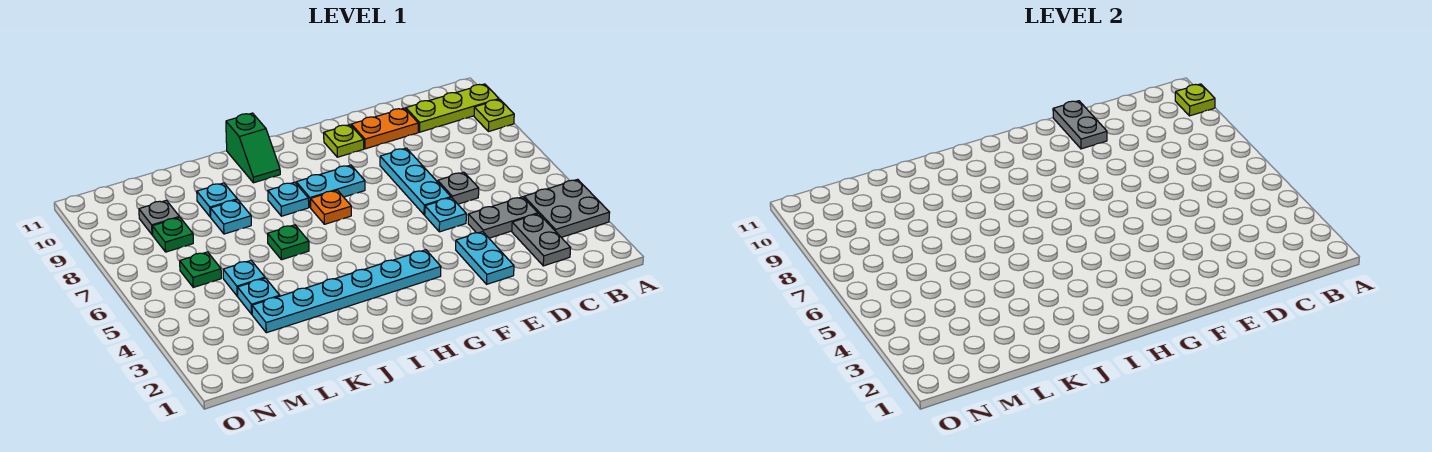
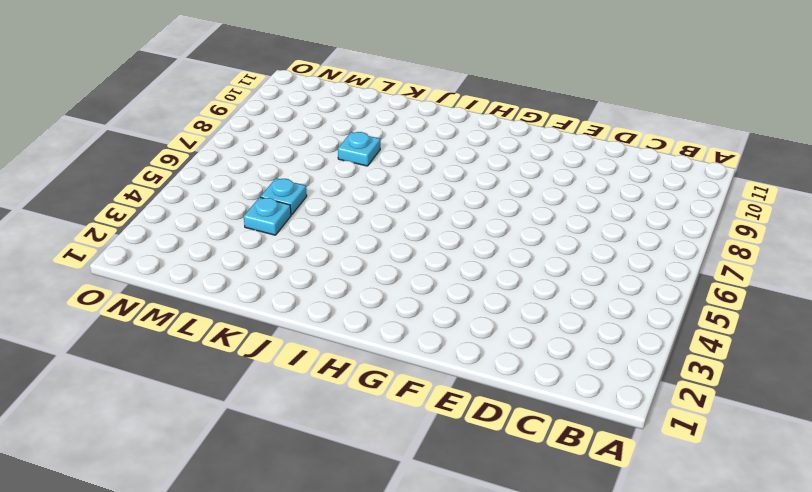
none -> grey 2x2 plate [524,179,610,237]
none -> lime 1x1 plate [474,99,514,132]
none -> lime 1x3 plate [406,84,499,132]

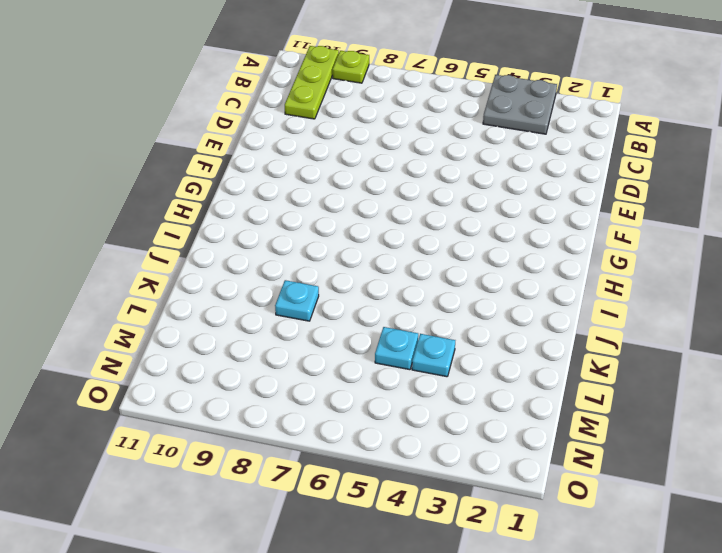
none -> grey 1x2 plate [512,214,571,266]
none -> grey 1x2 plate [468,197,538,238]
none -> grey 1x1 plate [438,172,479,204]

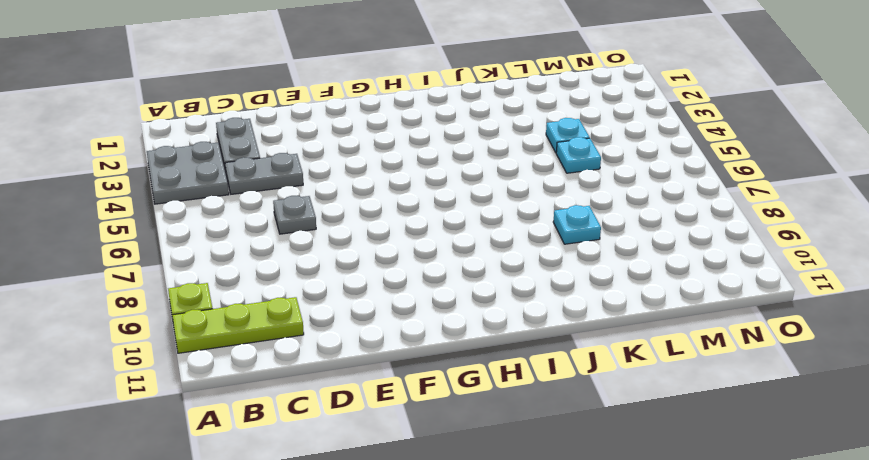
none -> orange 1x2 plate [351,108,418,149]
none -> cyan 1x2 plate [456,232,514,284]
none -> cyan 1x1 plate [425,198,466,232]

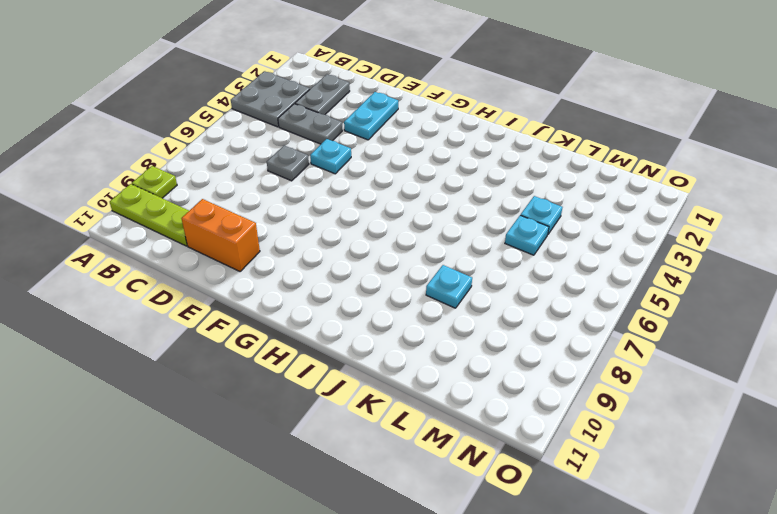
orange 1x2 brick [181,199,260,272] -> orange 1x2 plate [351,108,418,149]
none -> cyan 1x3 plate [380,148,451,215]
none -> lime 1x1 plate [324,125,364,157]
none -> cyan 1x6 plate [252,250,441,333]

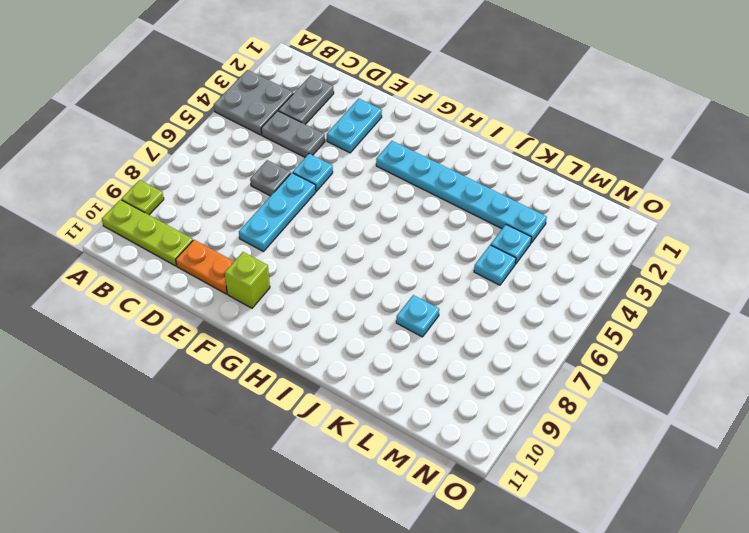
lime 1x1 brick [225,252,270,308] -> lime 1x1 plate [324,125,364,157]
none -> cyan 1x2 plate [296,165,365,207]
none -> orange 1x1 plate [311,190,351,224]
none -> cyan 1x1 plate [268,182,309,216]

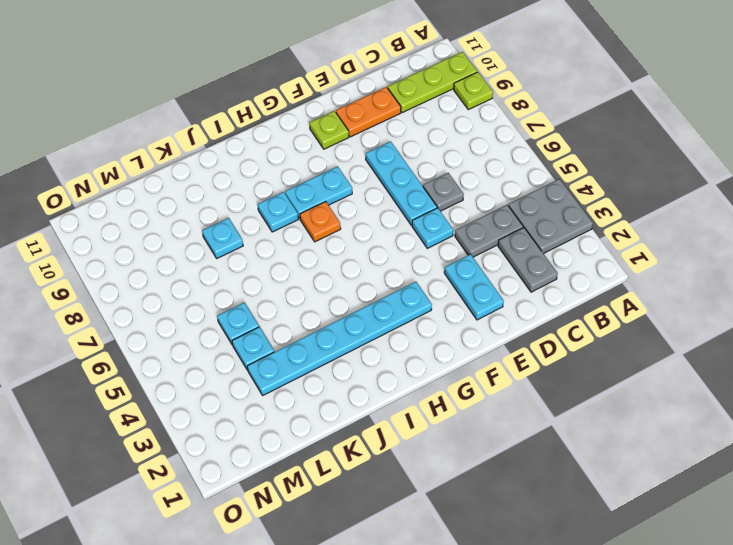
none -> green 1x2 slope [226,113,280,183]
none -> green 1x1 plate [268,225,309,260]
none -> cyan 1x1 plate [197,183,237,217]

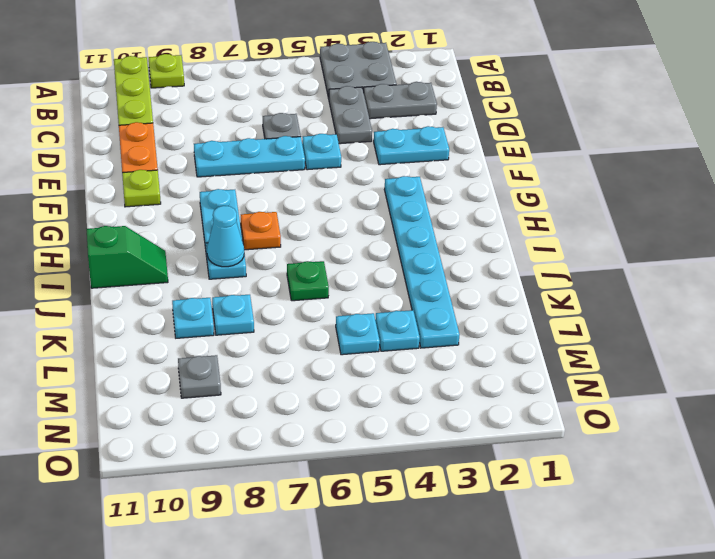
cyan 1x1 cone [207,206,244,267] -> none
none -> green 1x1 plate [180,252,221,287]
none -> green 1x1 plate [152,217,193,252]
none -> lime 1x1 plate [1175,84,1215,116]

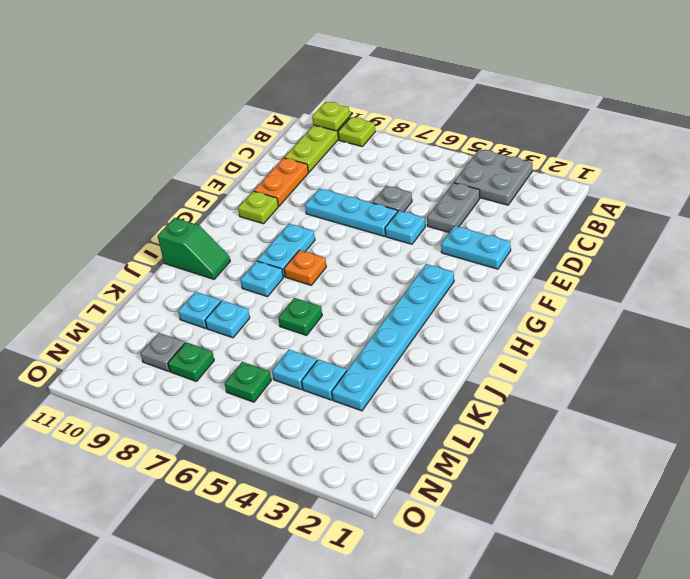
none -> grey 1x2 plate [512,214,571,266]
none -> grey 1x2 plate [1053,101,1107,149]

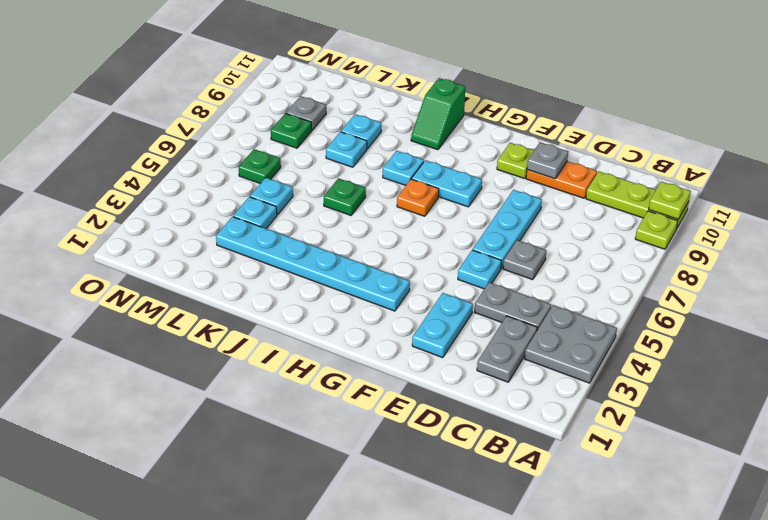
grey 1x1 plate [527,142,568,179] -> grey 1x2 plate [1053,101,1107,149]

